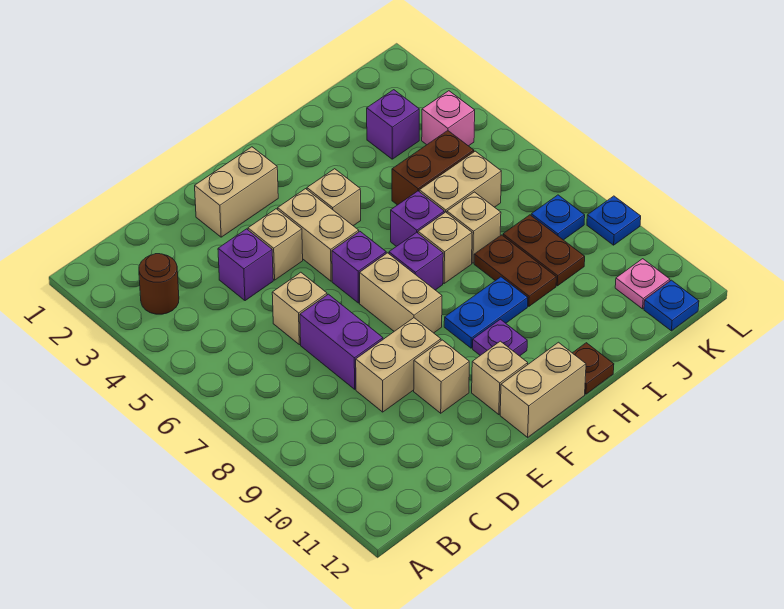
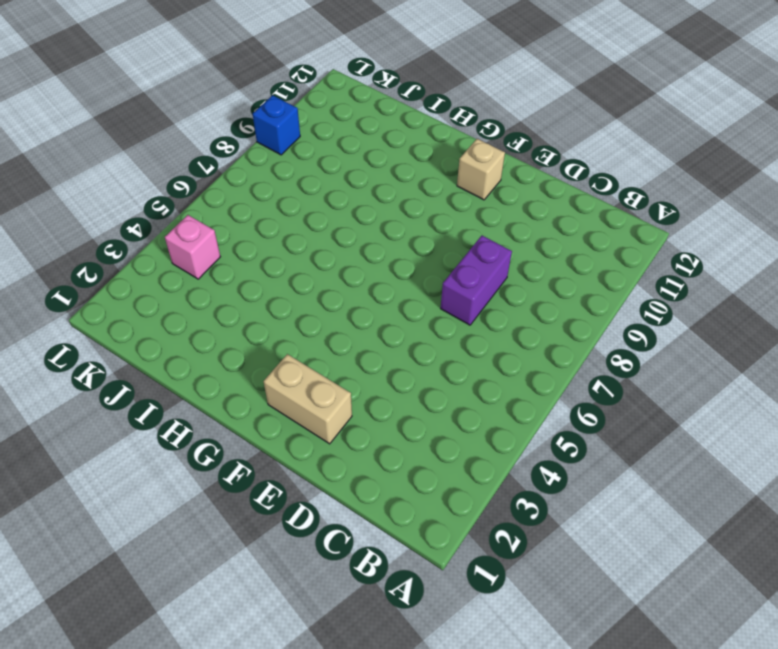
blue 1x1 brick [253,95,300,155] -> blue 1x1 plate [587,196,641,245]
none -> brown 1x1 round brick [139,254,179,314]
none -> purple 1x1 brick [218,229,273,301]
none -> tan 1x1 brick [272,272,327,345]
none -> tan 1x2 brick [356,318,441,412]

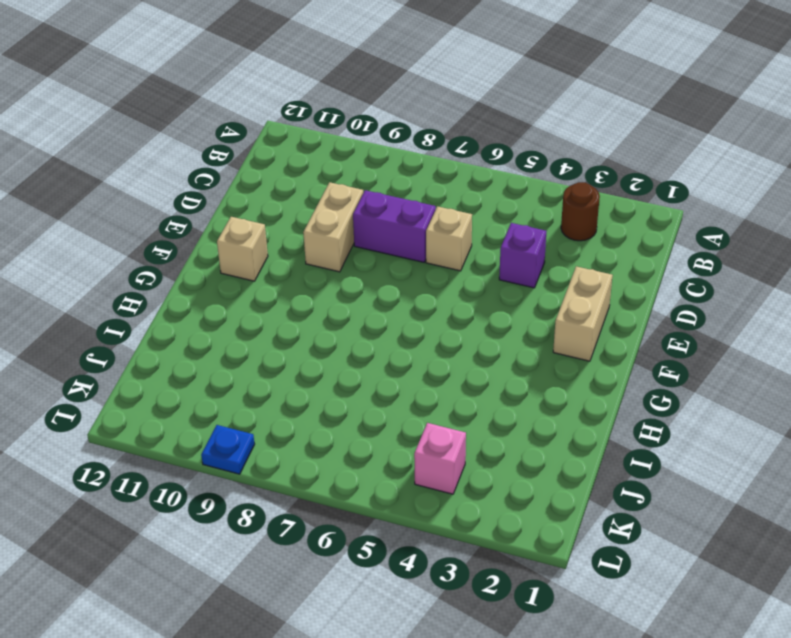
none -> tan 1x1 brick [248,209,303,280]
none -> tan 1x1 brick [414,340,469,413]
none -> tan 1x2 brick [278,189,359,281]
none -> purple 1x1 brick [332,231,386,303]

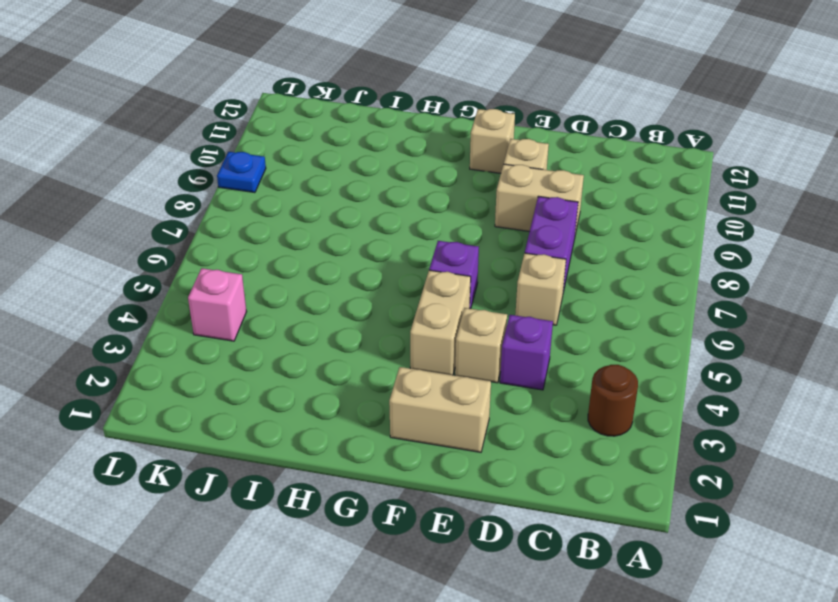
none -> tan 1x2 brick [360,253,442,333]
none -> tan 1x2 brick [500,342,586,437]
none -> tan 1x1 brick [307,169,361,226]
none -> purple 1x1 brick [389,232,443,290]

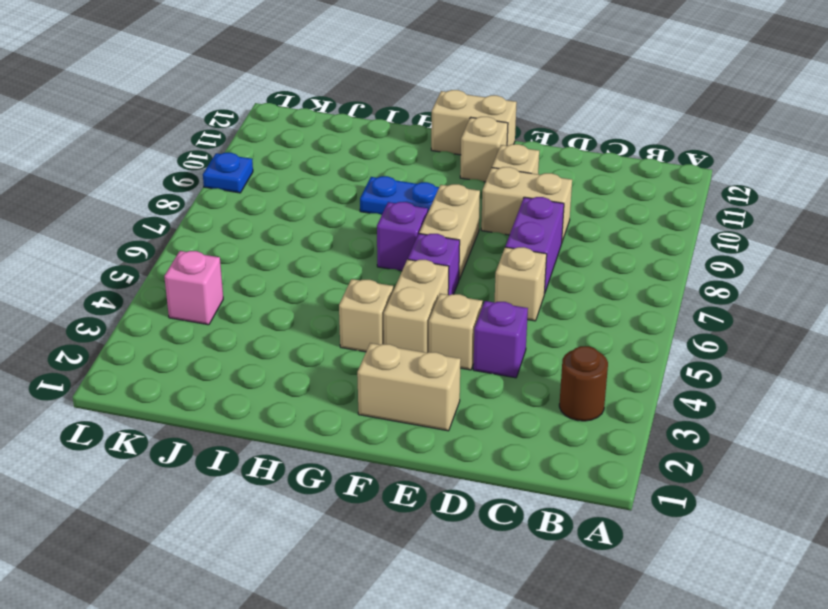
none -> purple 1x1 plate [473,319,527,356]
none -> purple 1x1 brick [391,191,444,246]
none -> tan 1x1 brick [418,212,472,283]
none -> brown 1x1 plate [573,343,614,394]

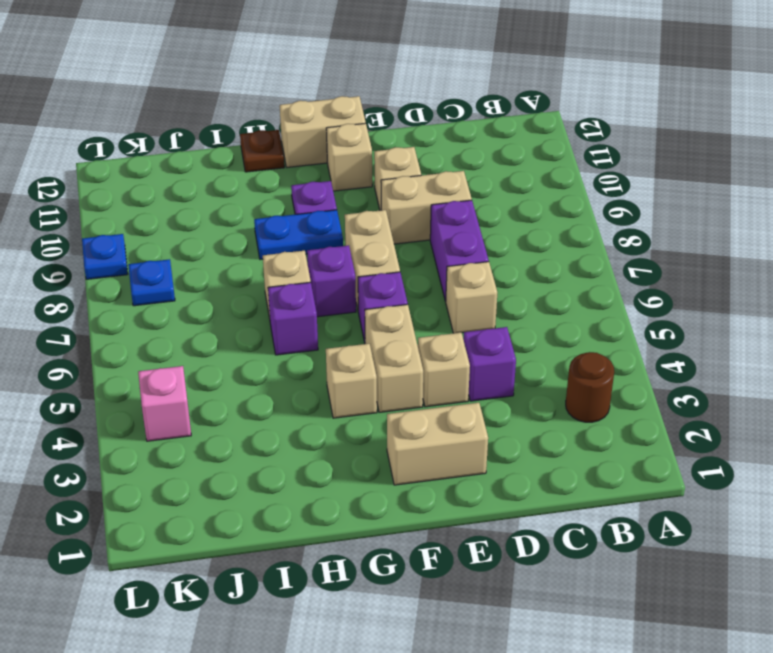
none -> brown 1x2 brick [392,131,474,205]
none -> tan 1x2 brick [419,151,501,213]
none -> tan 1x1 brick [447,192,501,263]
none -> brown 1x2 plate [474,235,556,306]

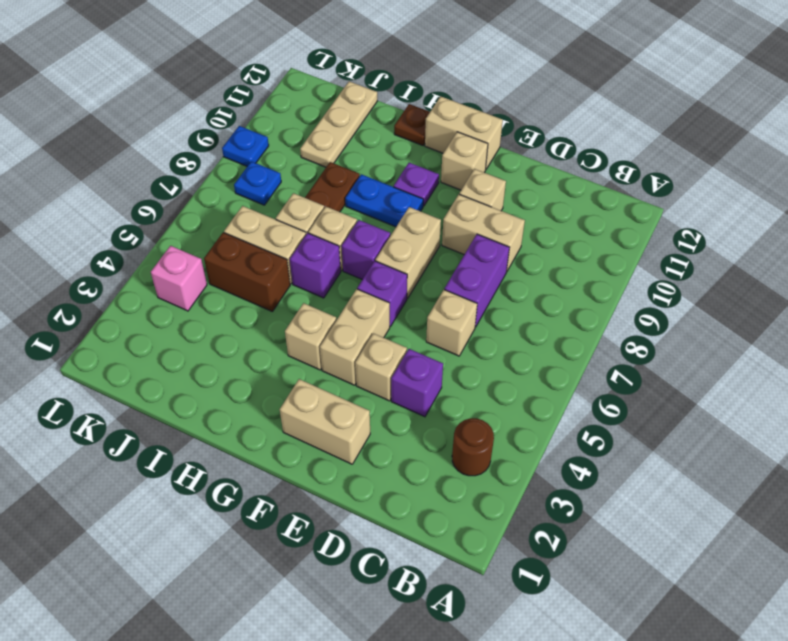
tan 1x3 plate [300,81,377,167] -> none
none -> purple 1x1 brick [367,90,419,159]
none -> brown 1x2 plate [503,215,585,286]
none -> pink 1x1 plate [615,259,670,309]
none -> blue 1x1 plate [644,280,699,331]

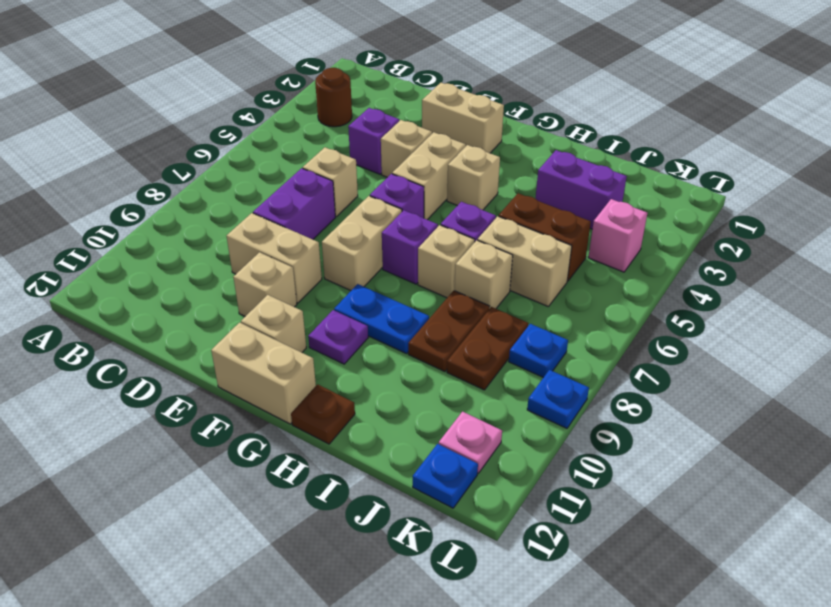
purple 1x2 brick [535,150,627,229] -> purple 1x1 brick [367,90,419,159]

